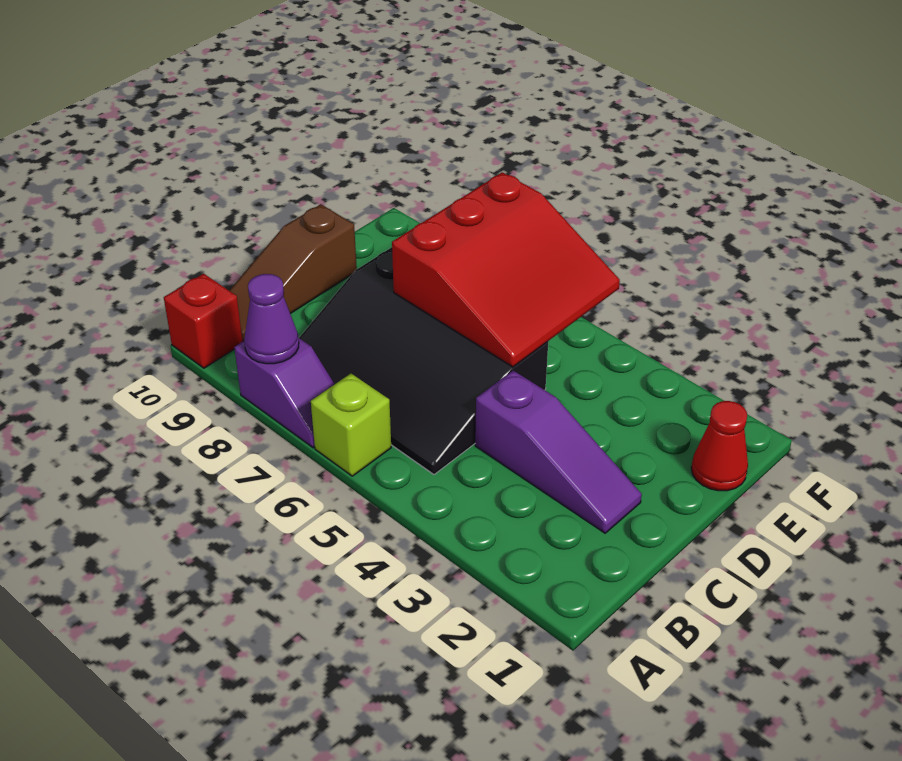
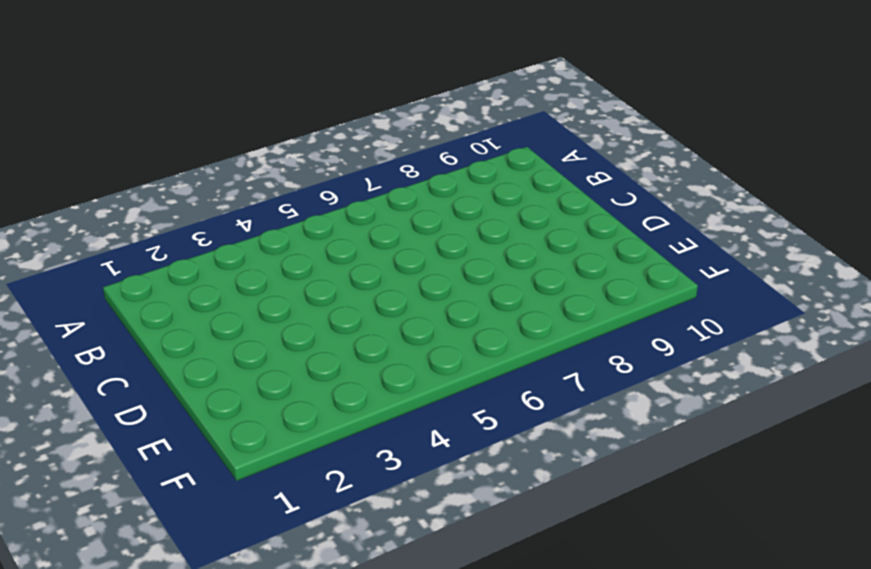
none -> lime 1x1 brick [311,374,391,476]
none -> purple 1x2 slope [234,338,335,448]

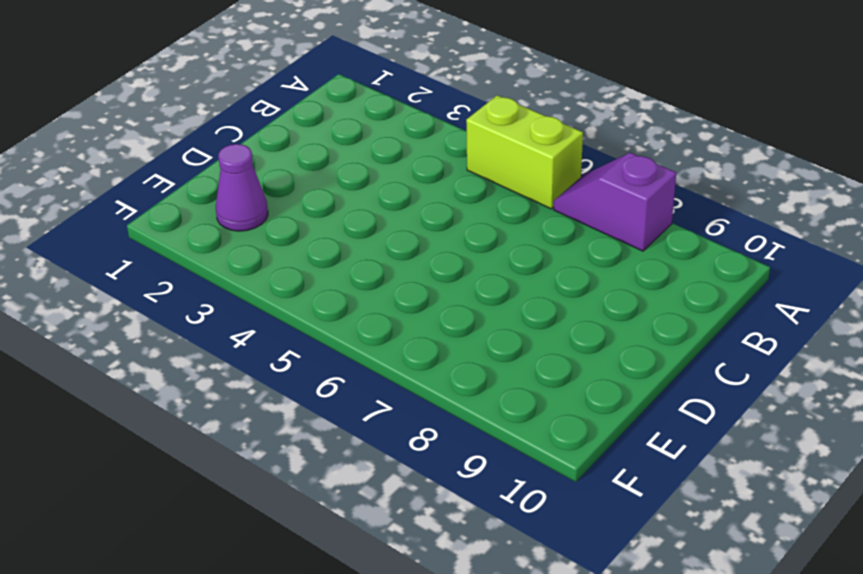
lime 1x2 brick [466,95,583,209] -> lime 1x1 brick [311,374,391,476]
purple 1x1 cone [216,144,268,231] -> purple 1x1 cone moved to [244,274,299,364]
none -> red 1x1 brick [164,274,243,368]
none -> black 3x4 slope [299,247,548,475]

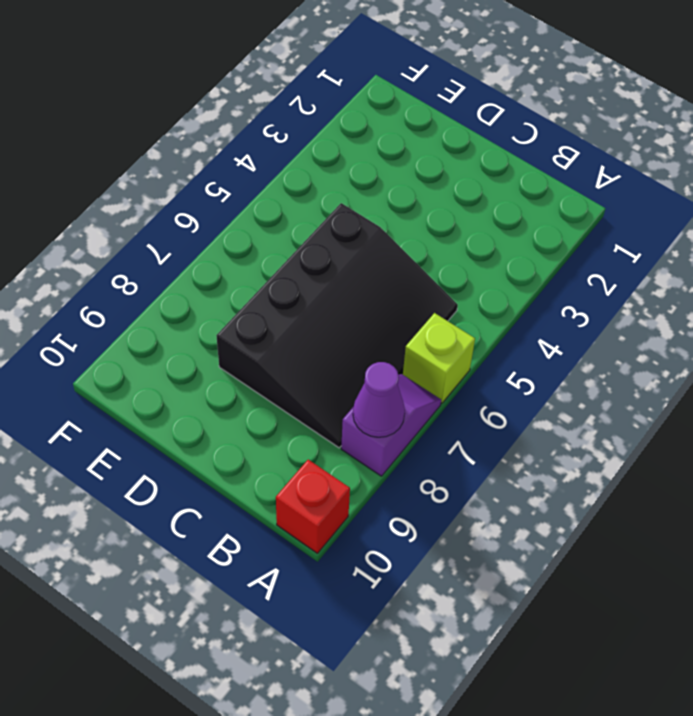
none -> brown 1x3 slope [229,204,357,341]
none -> purple 1x3 slope [475,371,642,533]

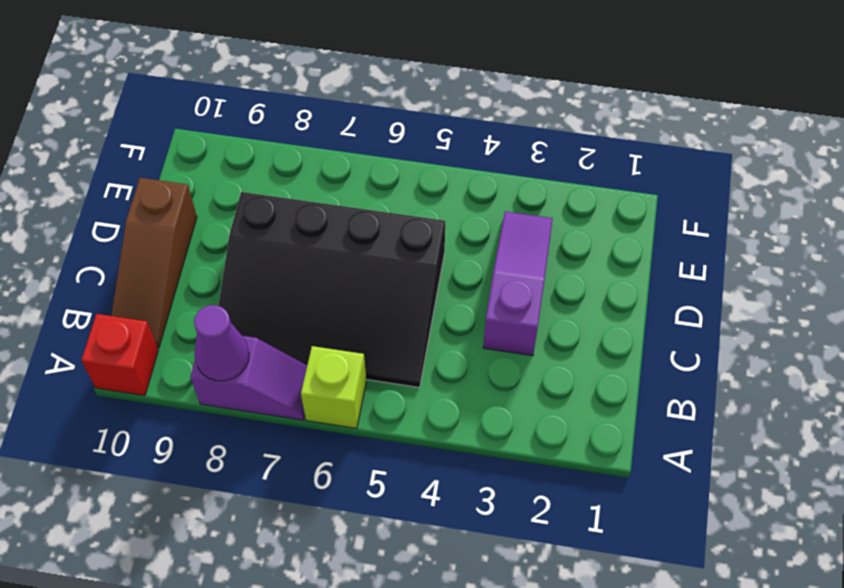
purple 1x3 slope [483,211,553,356] -> purple 1x3 slope turned to [475,371,642,533]
none -> red 1x1 cone [691,401,748,491]
none -> red 3x3 slope [392,172,620,367]

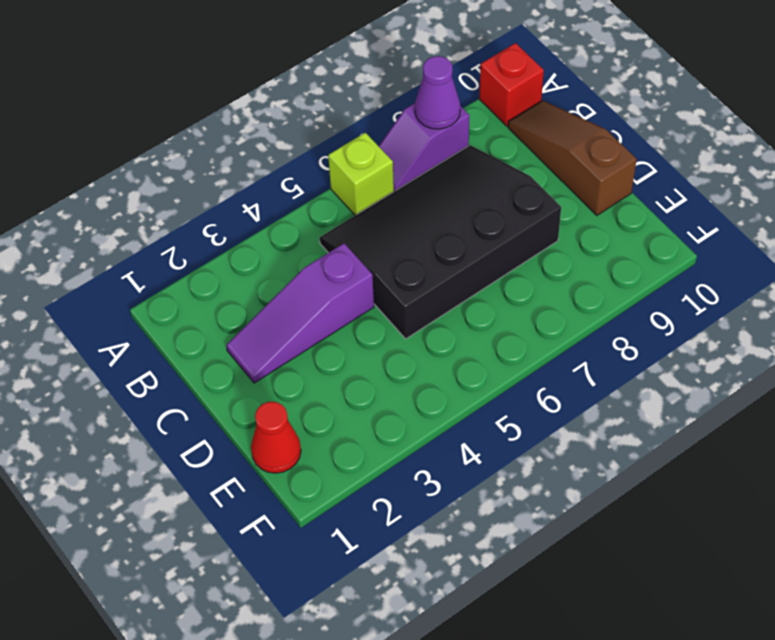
none -> red 3x3 slope [392,172,620,367]

